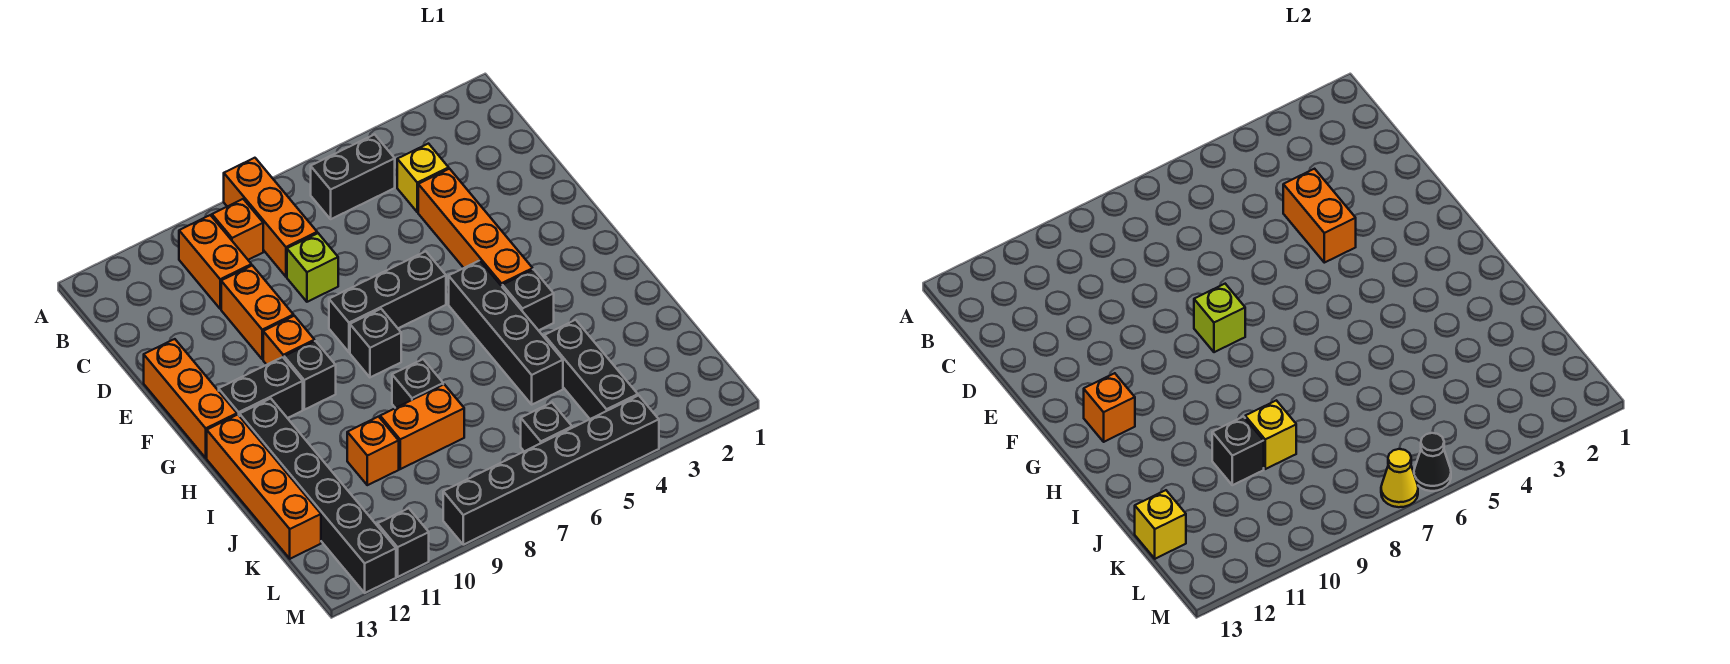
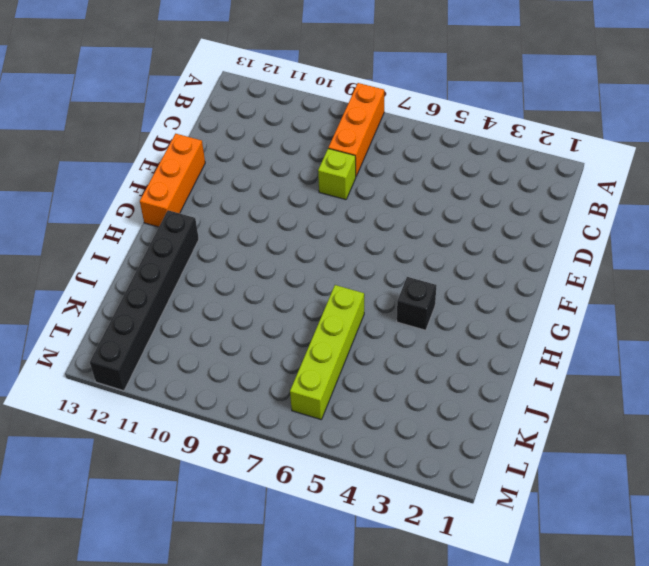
lime 1x4 brick [290,285,364,420] -> black 1x1 brick [521,403,572,451]
none -> black 1x2 brick [311,134,395,219]
none -> orange 1x1 brick [212,199,263,260]
none -> orange 1x2 brick [179,215,251,309]
none -> yellow 1x1 brick [397,144,449,212]

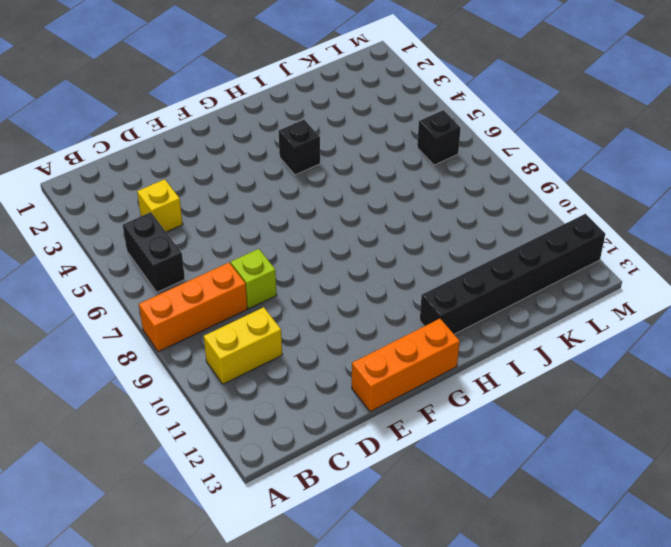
yellow 1x2 brick [204,307,282,384] -> orange 1x2 brick [179,215,251,309]
none -> orange 1x1 brick [212,199,263,260]
none -> orange 1x4 brick [418,169,533,286]
none -> orange 1x2 brick [221,265,294,359]
none -> black 1x3 brick [329,251,446,352]

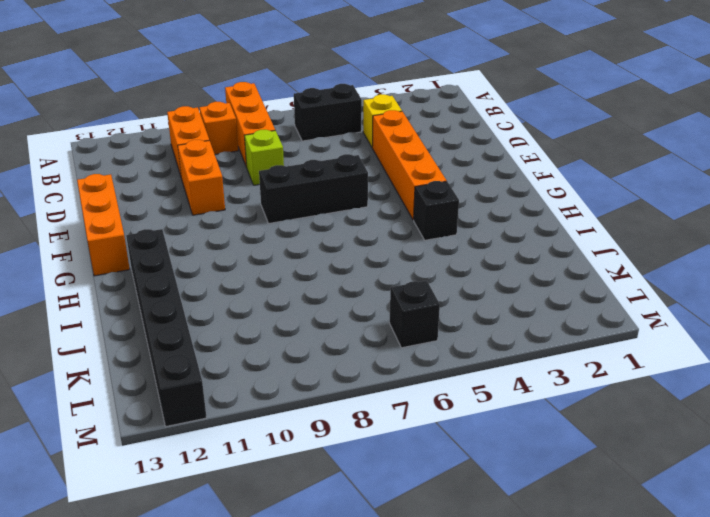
none -> orange 1x1 brick [263,316,315,365]
none -> black 1x4 brick [449,260,563,404]
none -> black 1x1 brick [350,309,401,377]
none -> black 1x1 brick [284,341,336,410]

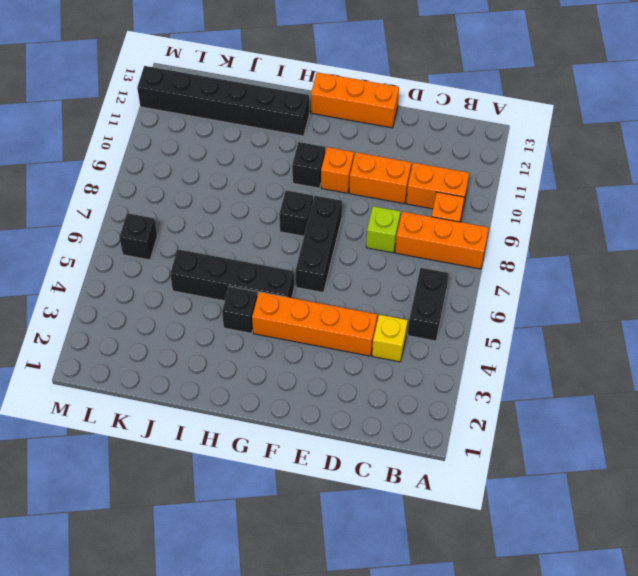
none -> black 1x2 brick [219,357,303,418]
none -> orange 1x4 brick [207,415,321,559]
none -> black 1x1 brick [392,359,443,408]
none -> black 1x3 brick [544,320,638,419]

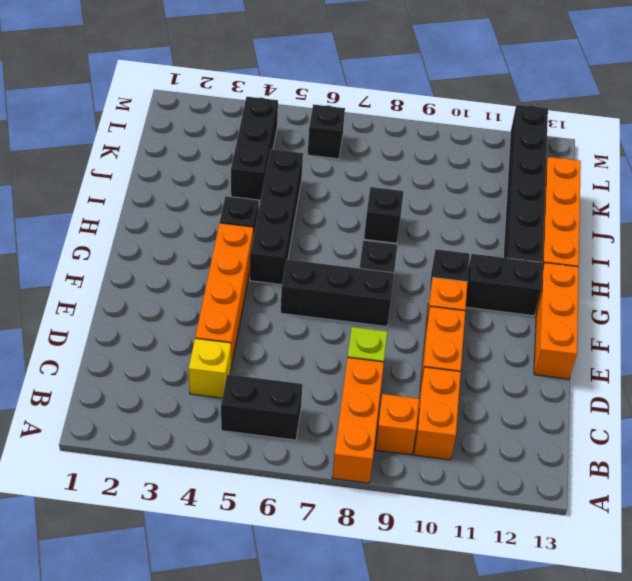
none -> orange 1x2 brick [380,384,464,469]
none -> orange 1x1 brick [347,417,399,485]
none -> black 1x6 brick [443,395,659,545]
none -> black 1x1 brick [378,508,429,577]

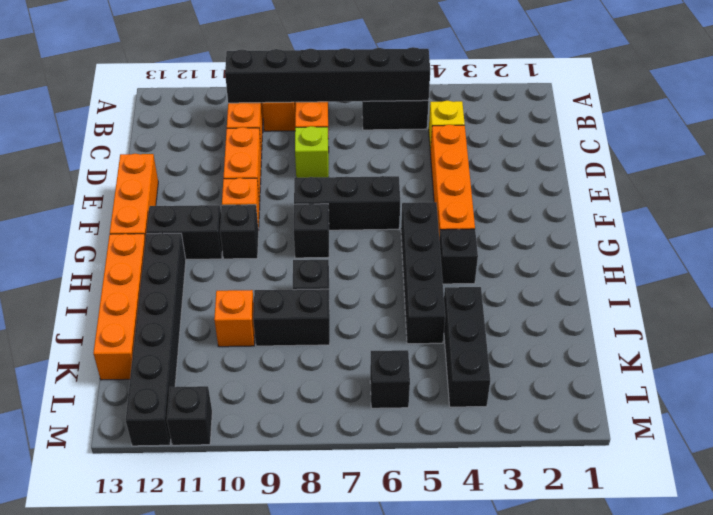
black 1x6 brick [225,47,430,103] -> black 1x6 brick moved to [443,395,659,545]
black 1x2 brick [253,289,330,346] -> orange 1x2 brick [380,384,464,469]
none -> orange 1x2 brick [1283,169,1356,263]
none -> lime 1x1 brick [1194,284,1245,352]
none -> orange 1x1 brick [1084,373,1135,442]
none -> yellow 1x1 brick [1245,400,1296,469]

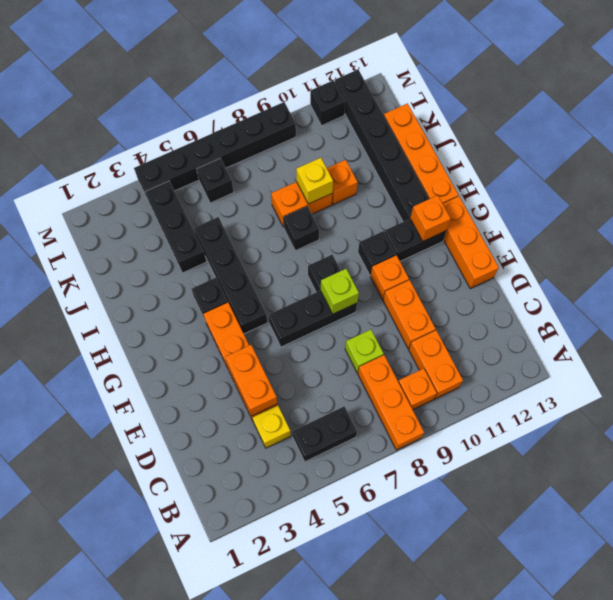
none -> black 1x1 brick [1212,417,1264,485]
none -> yellow 1x1 brick [1135,490,1186,559]
none -> black 1x1 cone [1414,433,1451,491]
none -> yellow 1x1 cone [1381,449,1418,507]

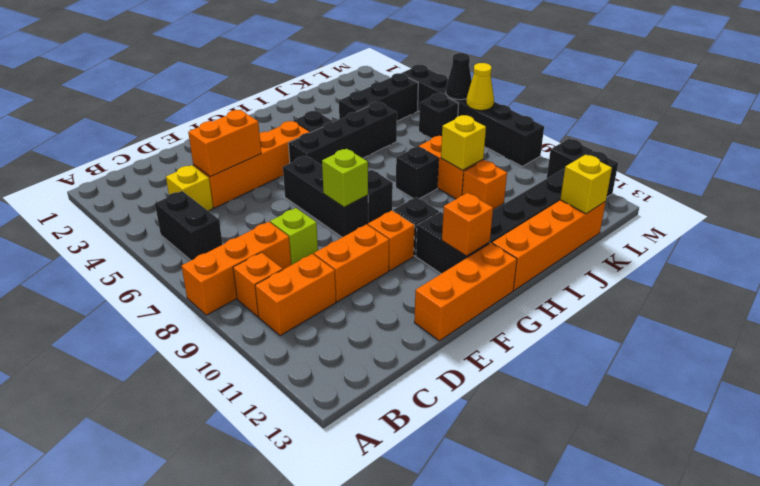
none -> black 1x1 brick [1212,417,1264,485]

